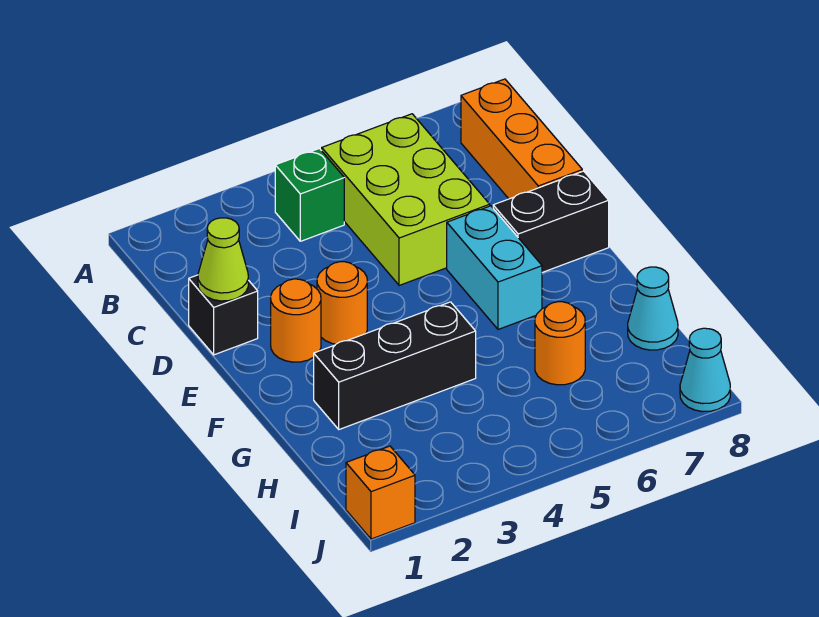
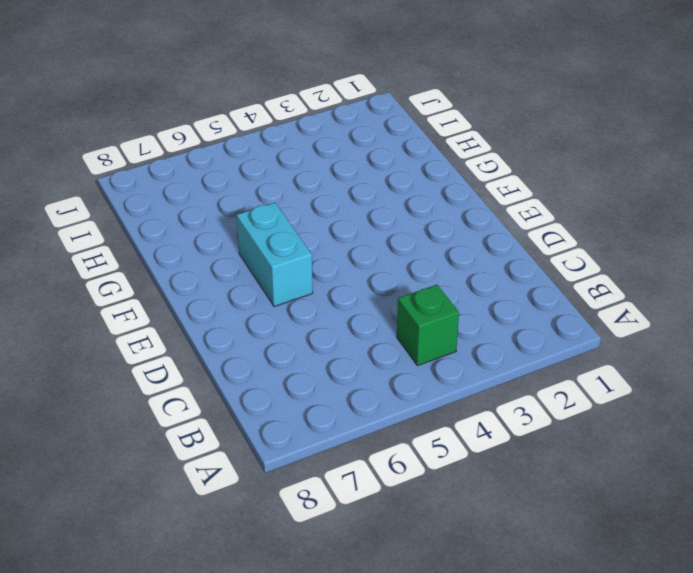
none -> lime 2x3 brick [322,114,490,285]
none -> orange 1x3 brick [461,79,582,199]
none -> black 1x1 brick [189,275,258,355]

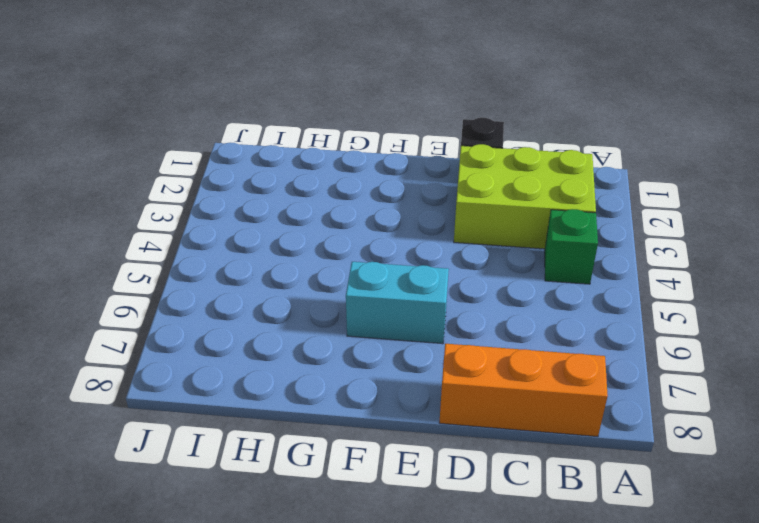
lime 2x3 brick [454,144,596,249] -> lime 2x3 brick moved to [322,114,490,285]
none -> orange 1x1 round brick [271,279,321,362]
none -> orange 1x1 round brick [317,262,367,344]
none -> black 1x2 brick [493,171,609,272]

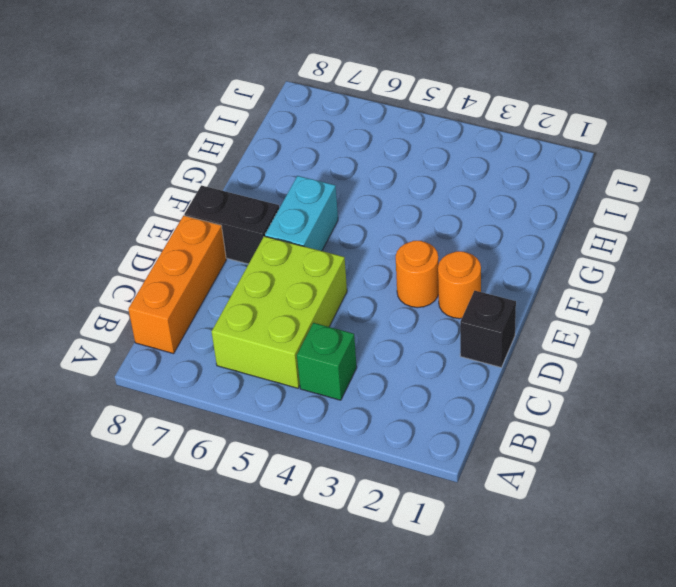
none -> black 1x3 brick [314,302,476,429]
none -> orange 1x1 round brick [535,302,585,385]
none -> cyan 1x1 cone [628,267,678,350]

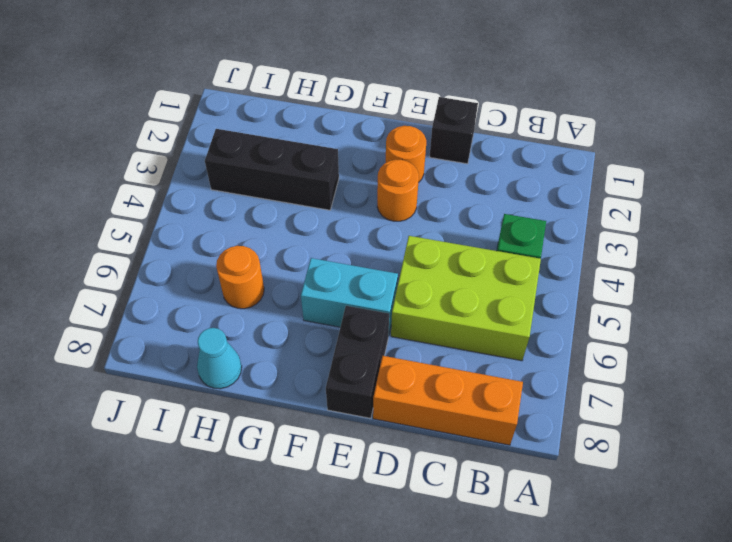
black 1x3 brick [205,129,339,210] -> black 1x3 brick turned to [314,302,476,429]
none -> orange 1x1 brick [346,446,415,539]
none -> cyan 1x1 cone [680,328,730,412]
none -> lime 1x1 cone [198,218,248,301]

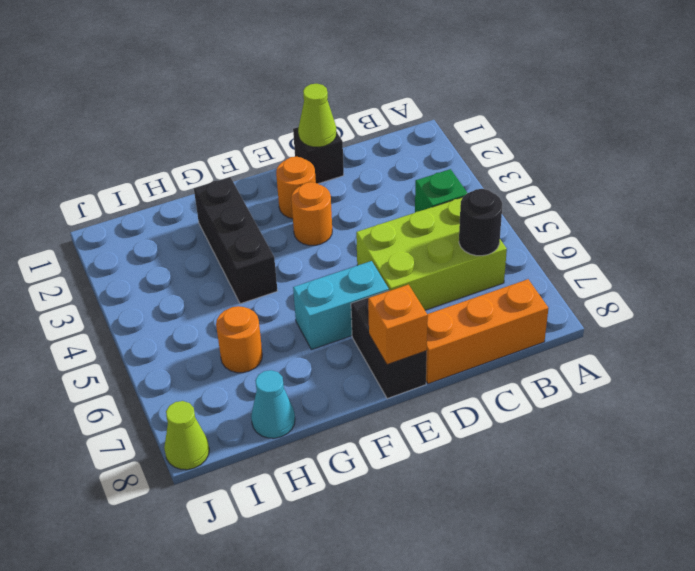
black 1x1 round brick [459,189,502,256] -> none
orange 1x1 brick [368,285,428,365] -> orange 1x1 brick moved to [346,446,415,539]
lime 1x1 cone [164,401,209,470] -> cyan 1x1 cone [680,328,730,412]

